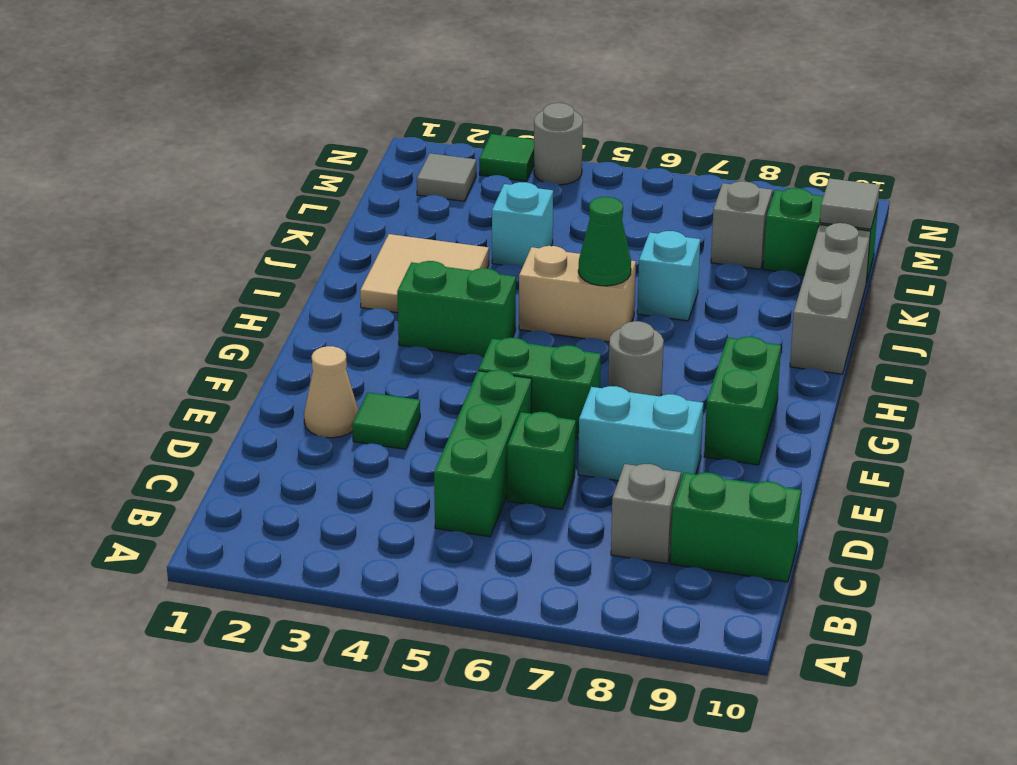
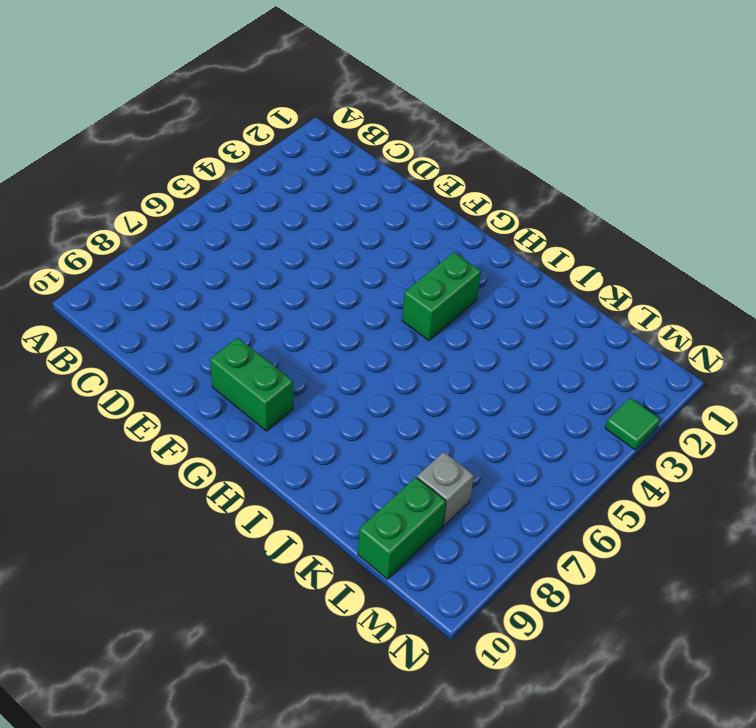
none -> green 1x3 brick [434,370,532,537]
none -> grey 1x1 brick [611,464,681,564]
none -> green 1x2 brick [670,473,801,582]

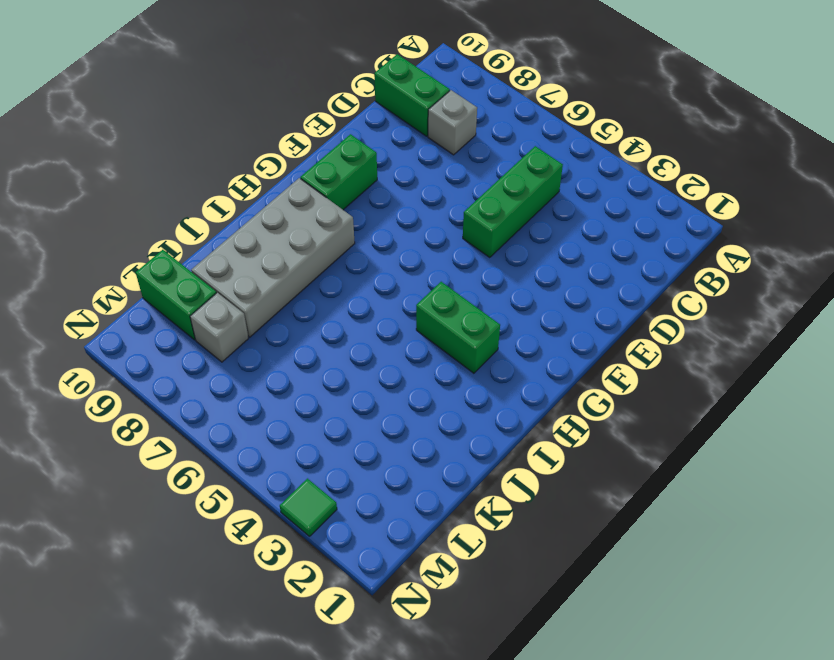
grey 2x4 brick [191,178,355,337] -> none
none -> green 1x1 brick [507,412,576,509]
none -> tan 1x1 cone [304,346,358,438]
none -> green 1x1 tile [352,392,420,449]

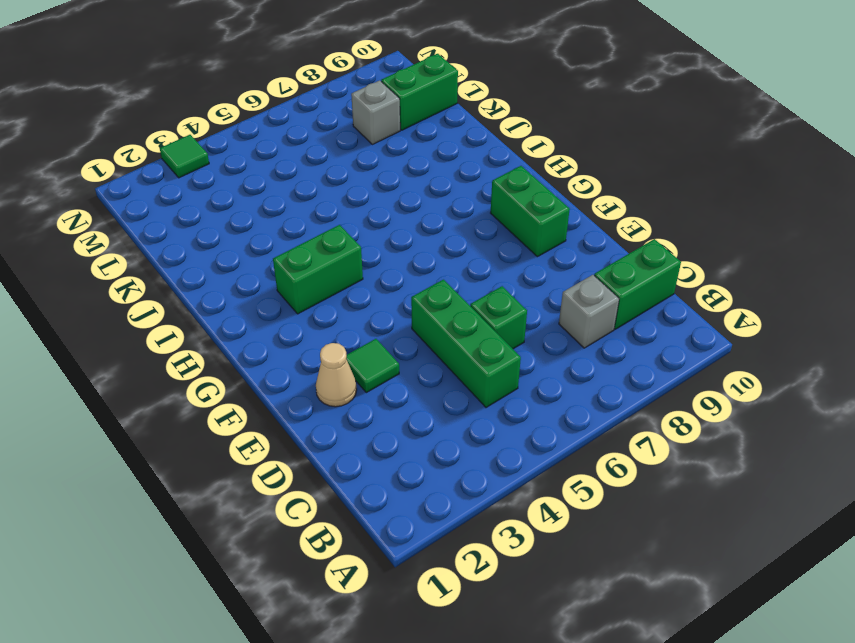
none -> cyan 1x2 brick [578,386,703,481]
none -> green 1x2 brick [479,338,601,439]
none -> grey 1x1 round brick [608,321,664,396]

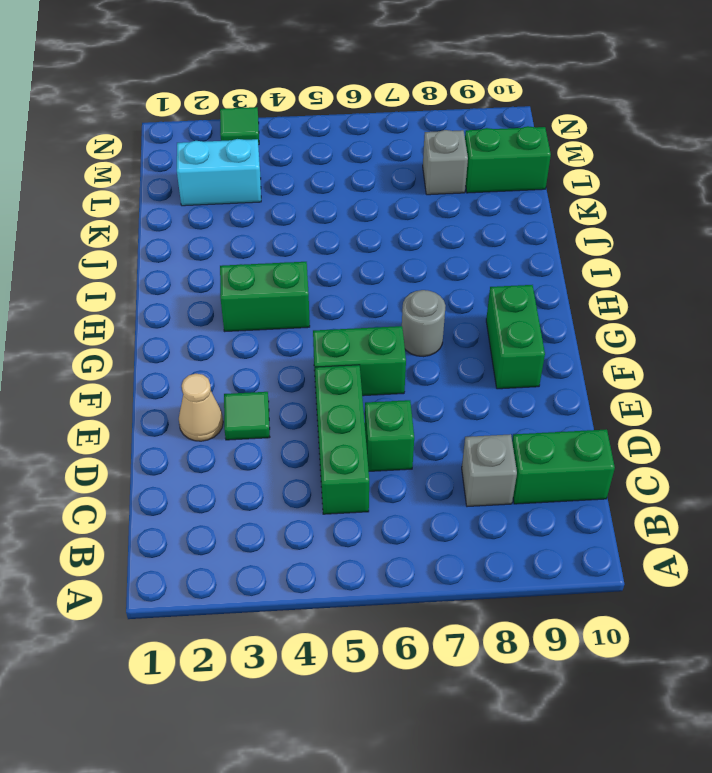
cyan 1x2 brick [177,139,261,206] -> cyan 1x2 brick moved to [578,386,703,481]
none -> tan 2x2 tile [360,234,489,313]
none -> tan 1x2 brick [519,246,636,342]
none -> grey 1x3 brick [790,223,871,374]

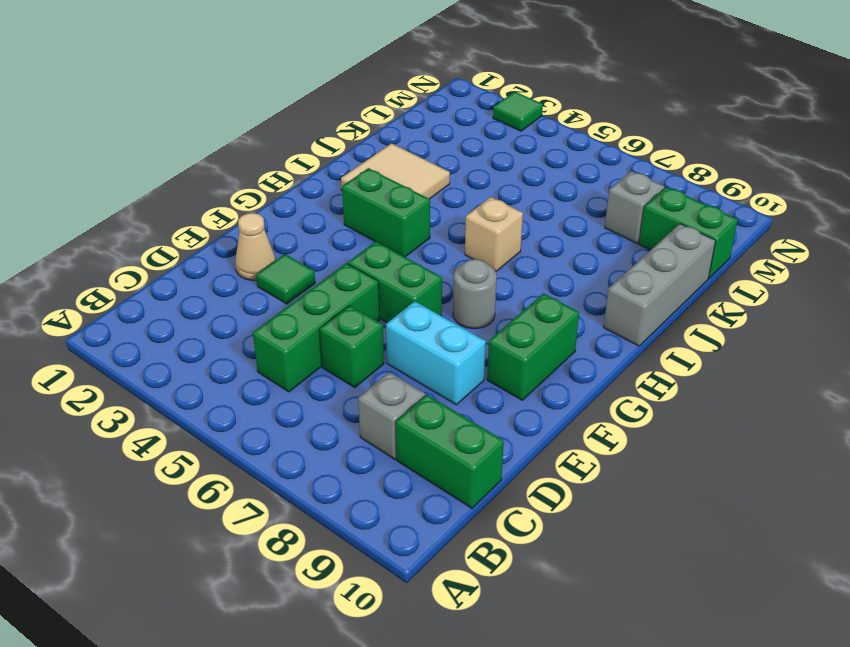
tan 1x1 brick [465,197,523,271] -> tan 1x2 brick [519,246,636,342]
none -> cyan 1x1 brick [637,231,700,321]
none -> cyan 1x1 brick [492,182,553,267]
none -> grey 1x1 tile [417,153,476,201]

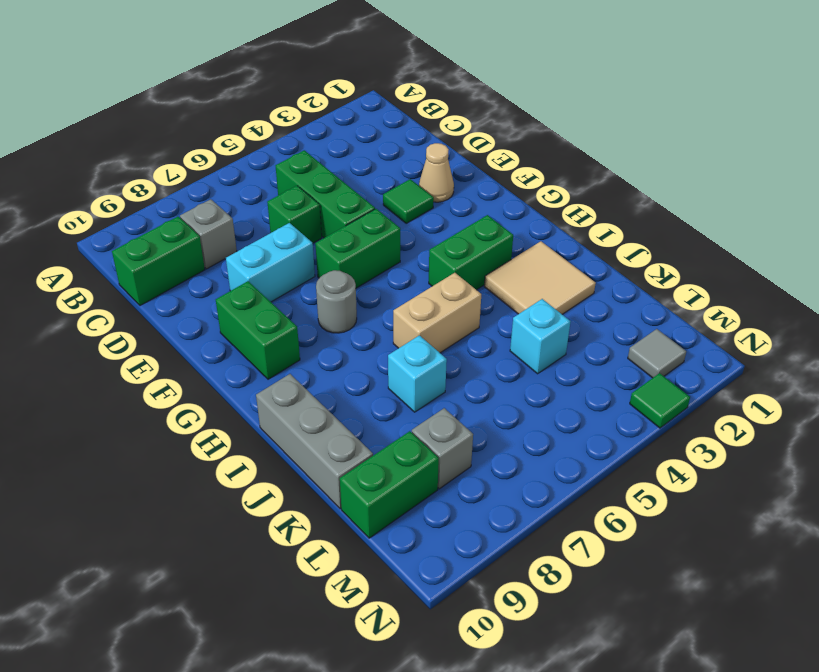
none -> grey 1x1 round brick [534,103,583,185]
none -> green 1x1 cone [578,197,631,286]
none -> grey 1x1 tile [820,178,880,229]

